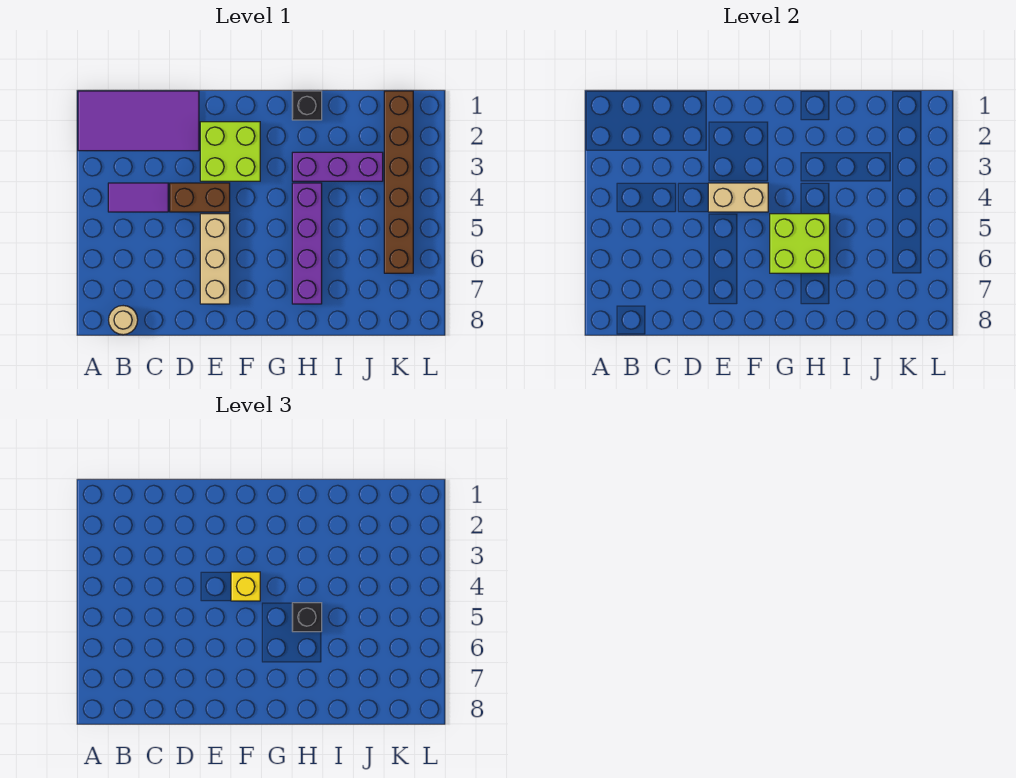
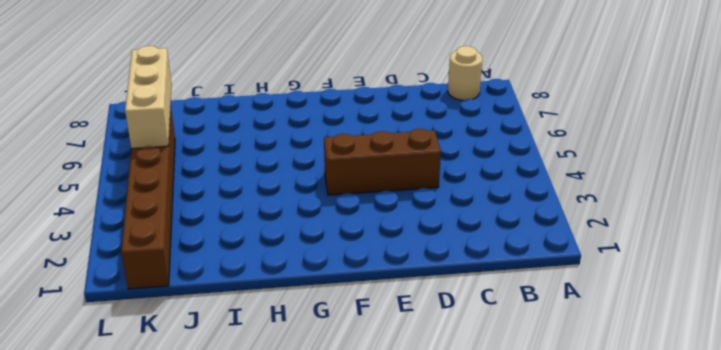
brown 1x3 brick [324,129,441,195] -> brown 1x2 brick [170,183,230,212]
tan 1x3 brick [125,46,172,149] -> tan 1x3 brick moved to [200,214,230,304]
none -> purple 2x4 tile [78,91,199,151]
none -> purple 1x2 tile [108,183,168,212]
none -> lime 2x2 brick [200,122,260,181]

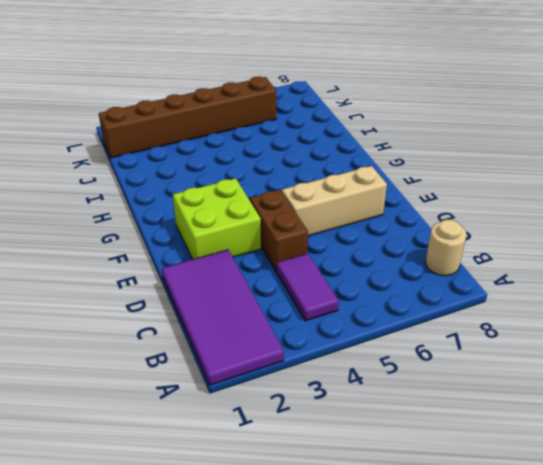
none -> black 1x1 brick [292,91,322,120]
none -> purple 1x3 brick [292,152,383,181]
none -> purple 1x4 brick [292,183,322,304]

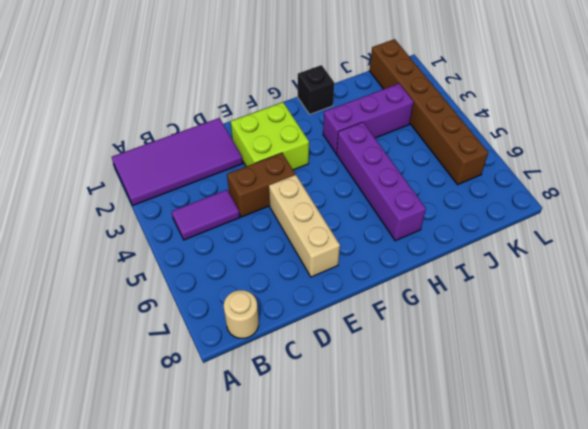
none -> tan 1x2 brick [708,183,768,212]
none -> lime 2x2 brick [770,214,830,273]
none -> yellow 1x1 brick [231,572,260,601]

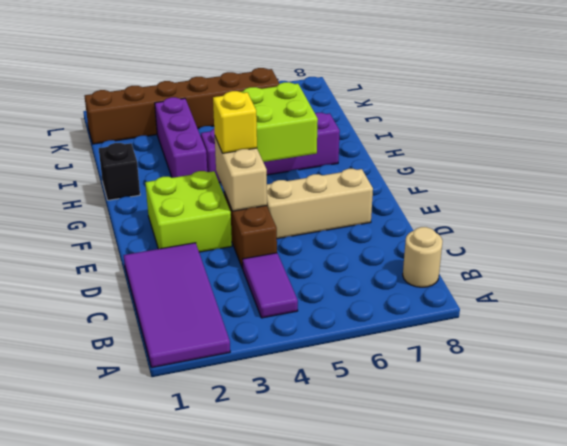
none -> black 1x1 brick [292,603,322,632]

